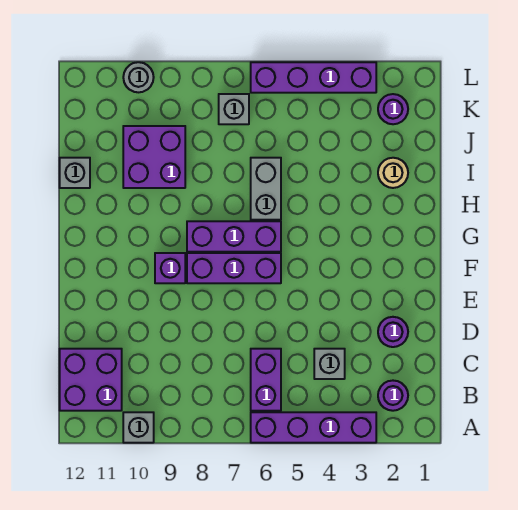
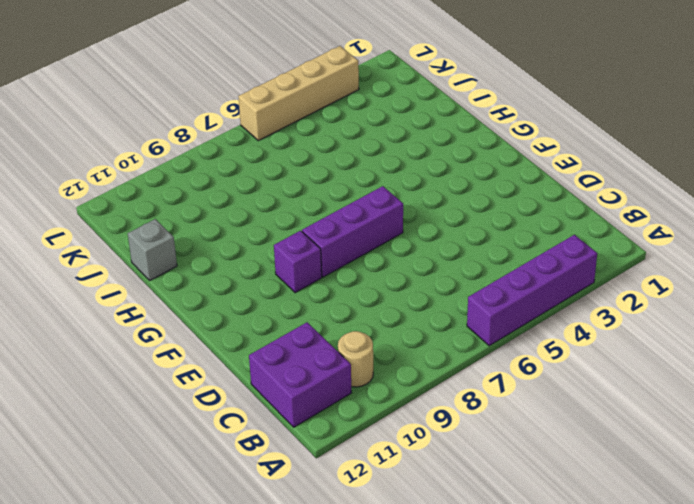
tan 1x1 round brick [338,331,373,387] -> tan 1x1 round brick moved to [378,158,408,188]
tan 1x4 brick [238,46,359,141] -> purple 1x4 brick [251,62,376,93]
none -> grey 1x1 brick [123,412,154,443]
none -> purple 1x1 round brick [378,381,408,411]
none -> purple 1x2 brick [251,349,281,411]

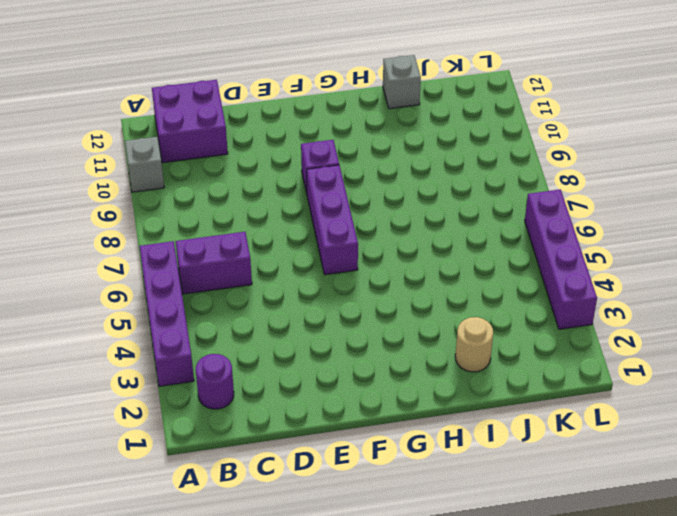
none -> grey 1x1 brick [314,349,345,379]
none -> purple 1x1 round brick [378,317,408,347]
none -> purple 1x3 brick [187,221,281,252]

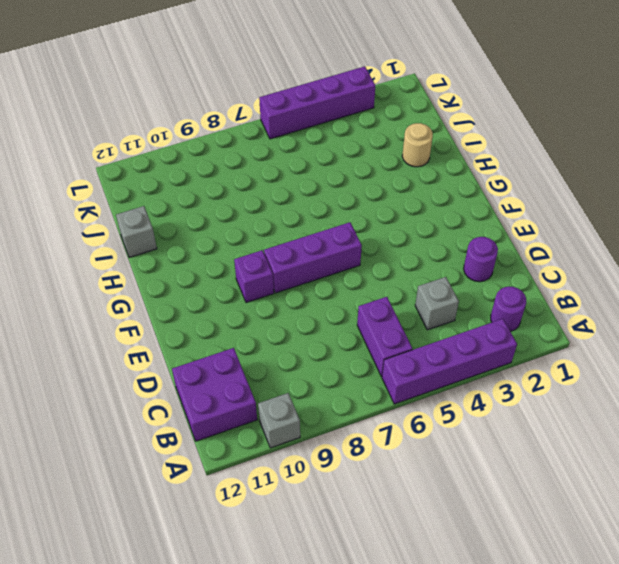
none -> purple 1x3 brick [187,221,281,252]
none -> grey 1x2 brick [251,158,281,220]
none -> purple 2x2 brick [123,126,185,188]

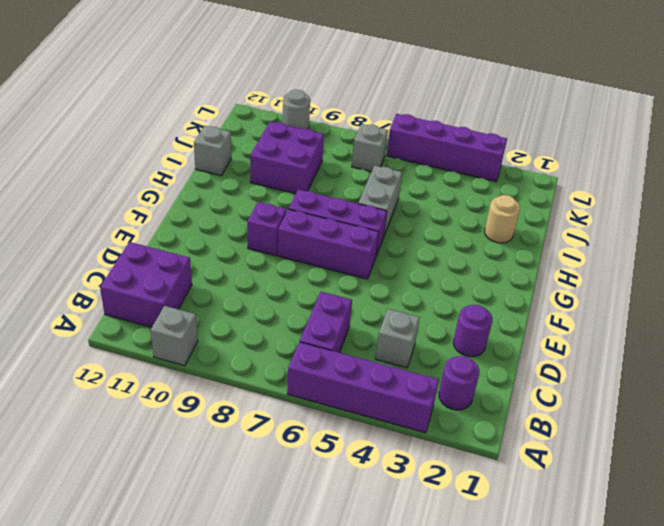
none -> purple 1x1 round brick [378,94,408,124]

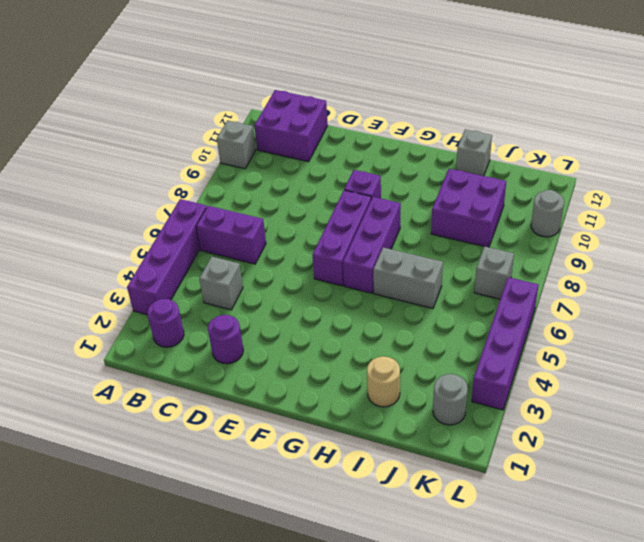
grey 1x1 round brick [433,374,468,425] -> purple 1x1 round brick [378,94,408,124]

